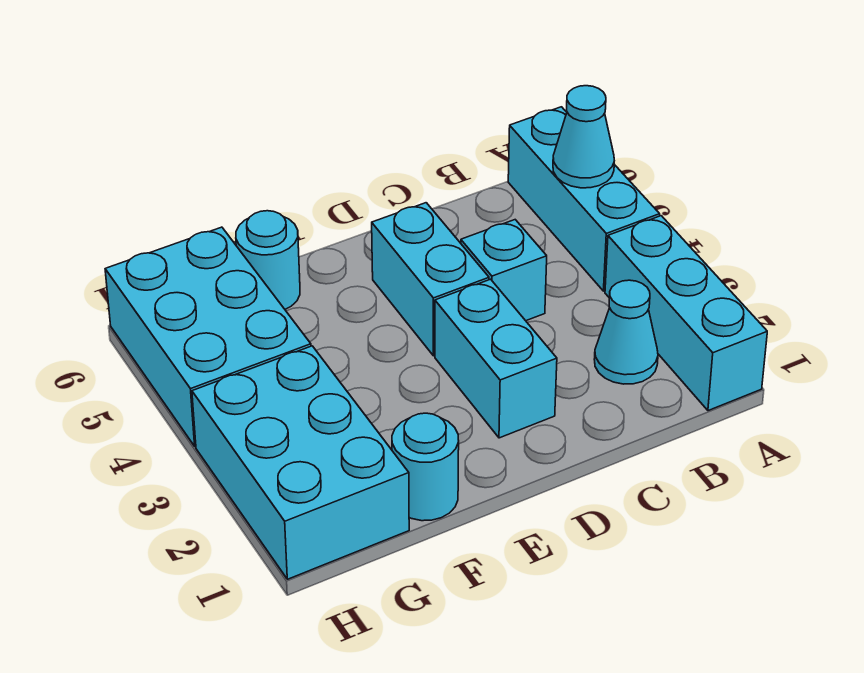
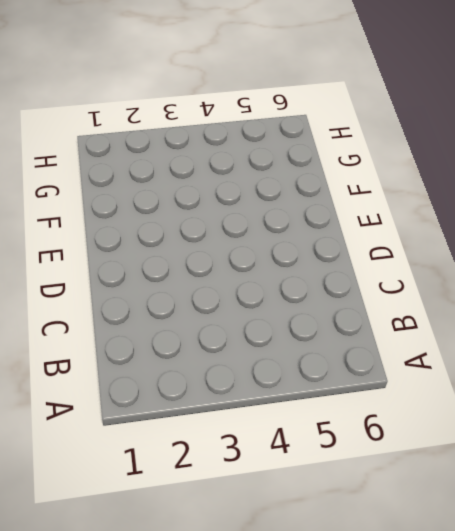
none -> cyan 1x3 brick [605,216,767,411]
none -> cyan 1x3 brick [508,107,660,291]

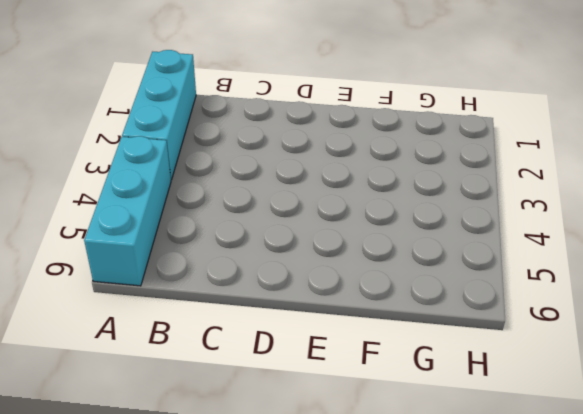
none -> cyan 1x1 cone [594,280,658,384]
none -> cyan 1x1 brick [461,220,547,321]

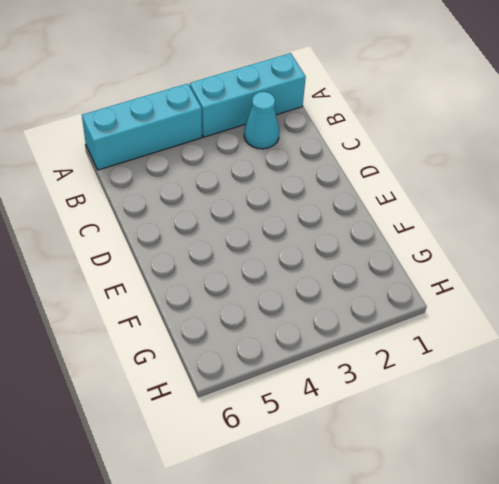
none -> cyan 1x1 brick [461,220,547,321]
none -> cyan 1x2 brick [435,279,557,438]

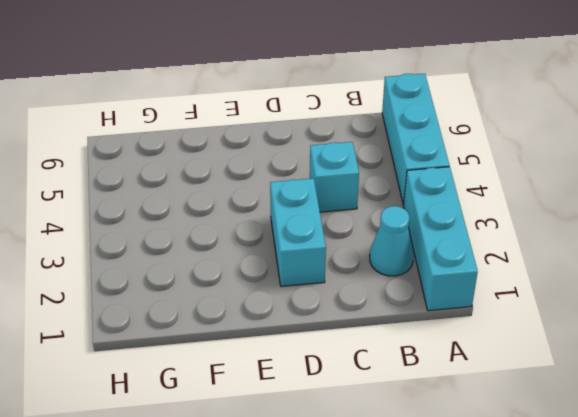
none -> cyan 1x2 brick [372,203,489,356]
none -> cyan 1x1 round brick [392,413,459,521]

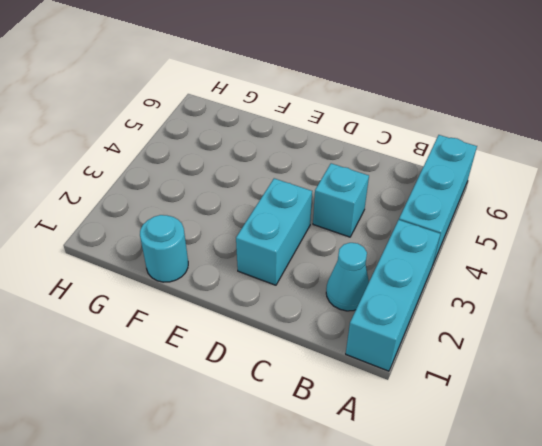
none -> cyan 1x2 brick [372,203,489,356]
none -> cyan 1x1 round brick [236,211,300,309]

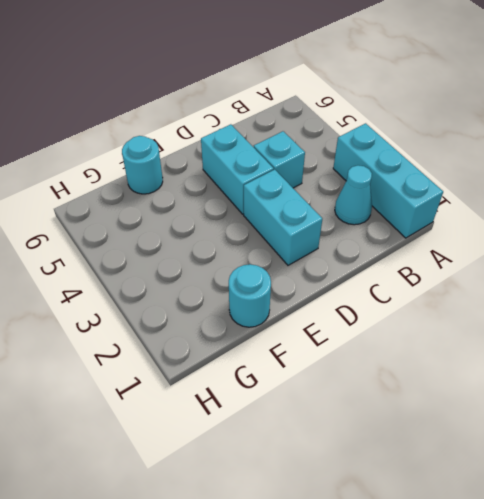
none -> cyan 1x3 brick [508,107,660,291]
none -> cyan 2x3 brick [192,346,409,579]

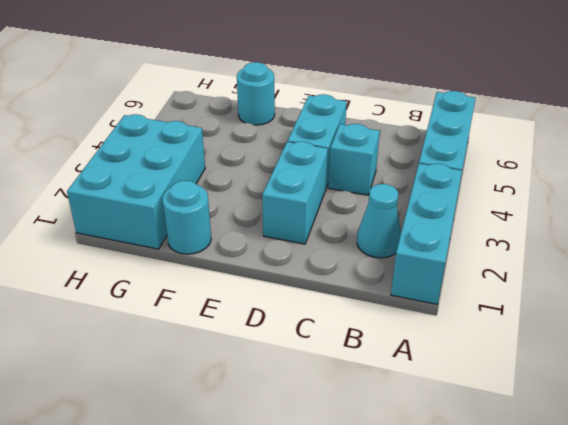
none -> cyan 2x3 brick [105,227,311,446]
none -> cyan 1x1 cone [553,86,614,188]

